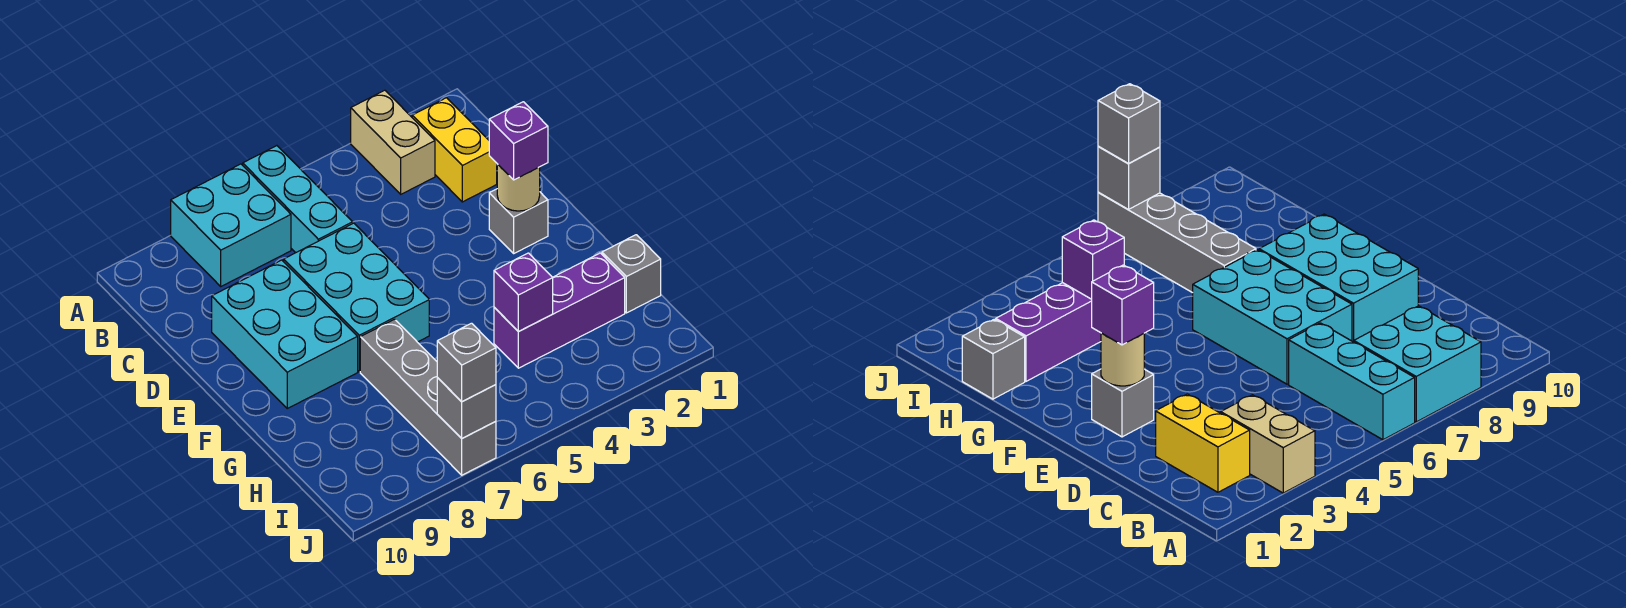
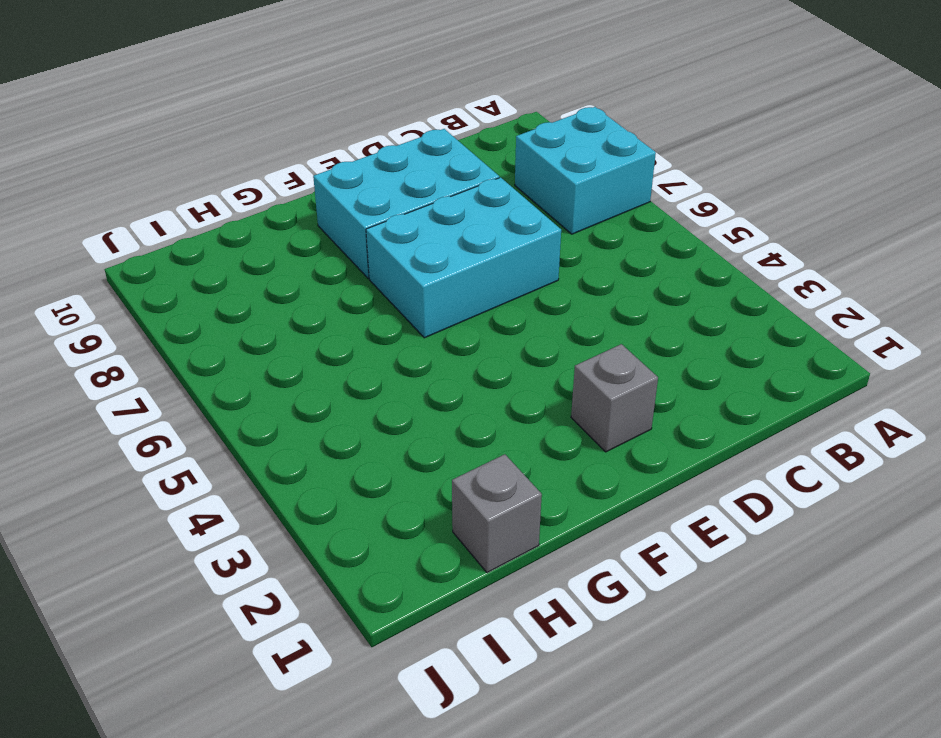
none -> tan 1x2 brick [351,90,435,194]
none -> cyan 1x3 brick [243,146,353,253]
none -> yellow 1x2 brick [412,98,497,202]

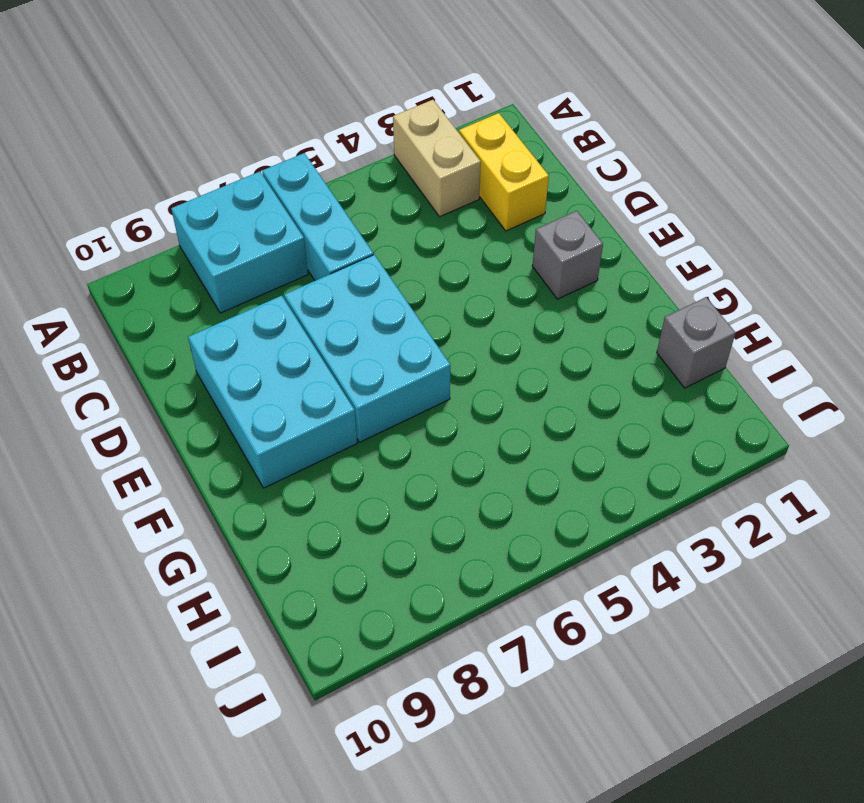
none -> grey 1x4 brick [360,319,496,475]
none -> purple 1x3 brick [494,253,625,368]
none -> tan 1x1 round brick [497,164,540,211]

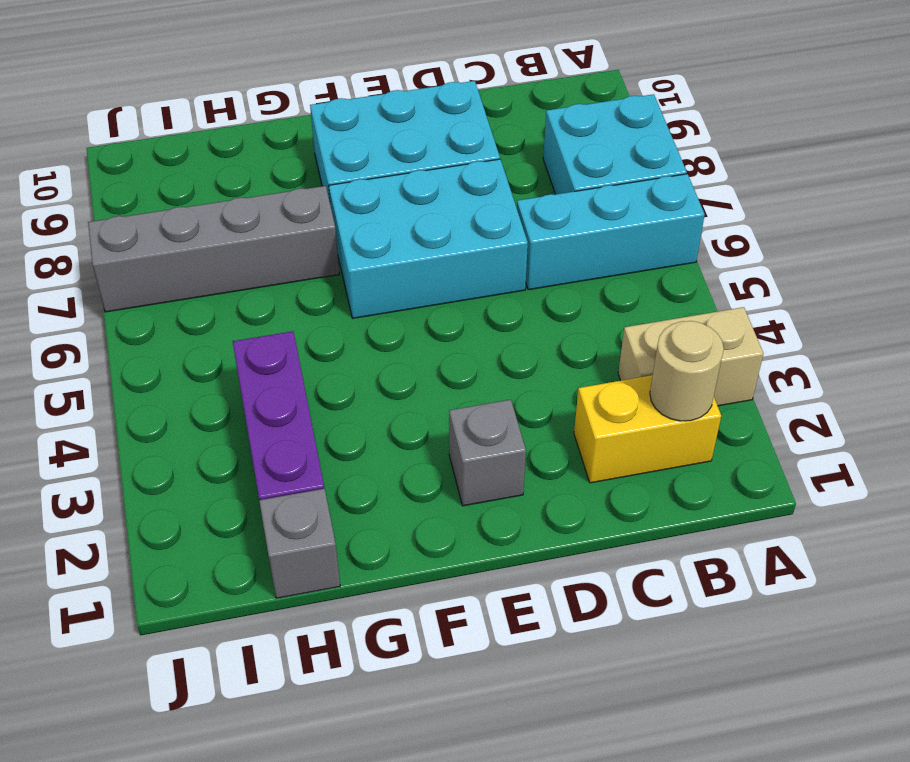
tan 1x1 round brick [650,321,724,421] -> tan 1x1 round brick moved to [497,164,540,211]
none -> purple 1x1 brick [494,253,553,332]
none -> grey 1x1 brick [437,378,496,438]
none -> purple 1x1 brick [489,102,548,180]

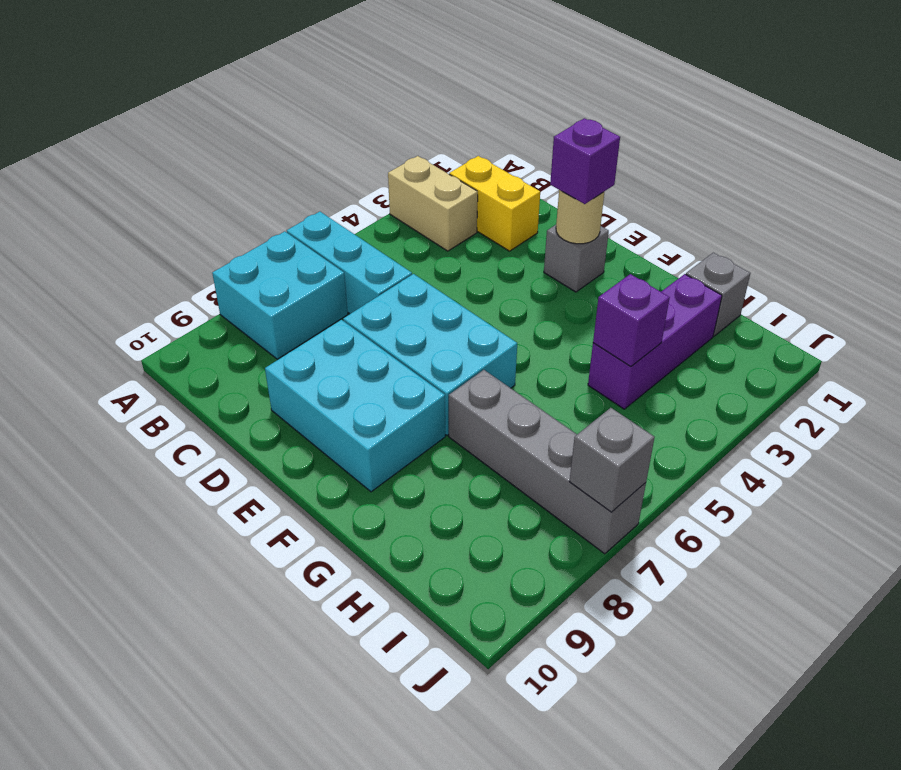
none -> grey 1x1 brick [437,323,496,402]

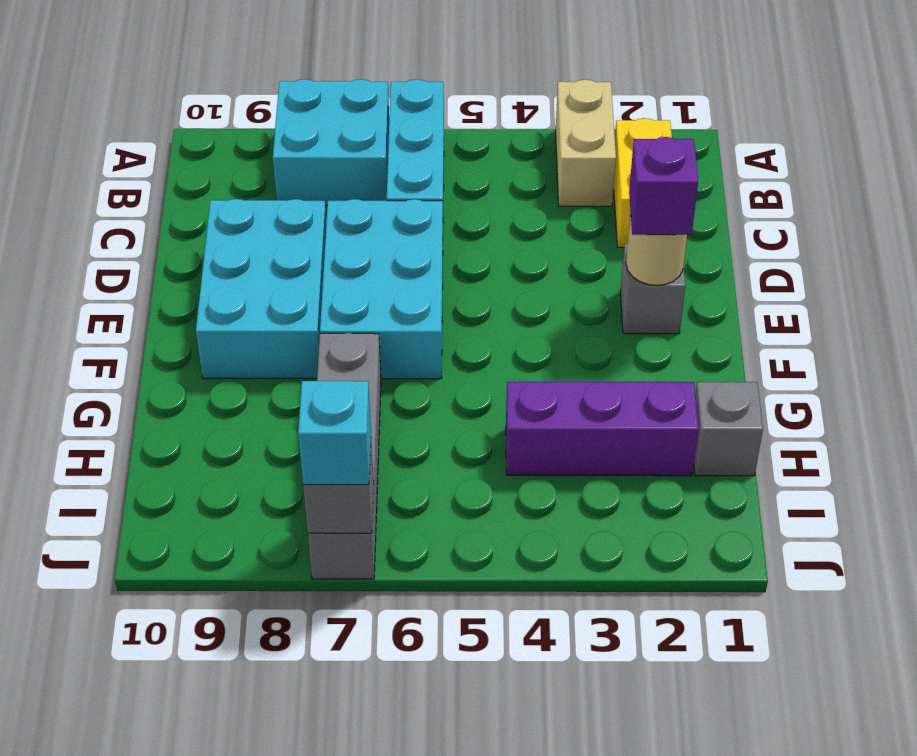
cyan 1x1 brick [298,381,371,485] -> grey 1x1 brick [437,323,496,402]
none -> purple 1x1 brick [494,253,553,332]

